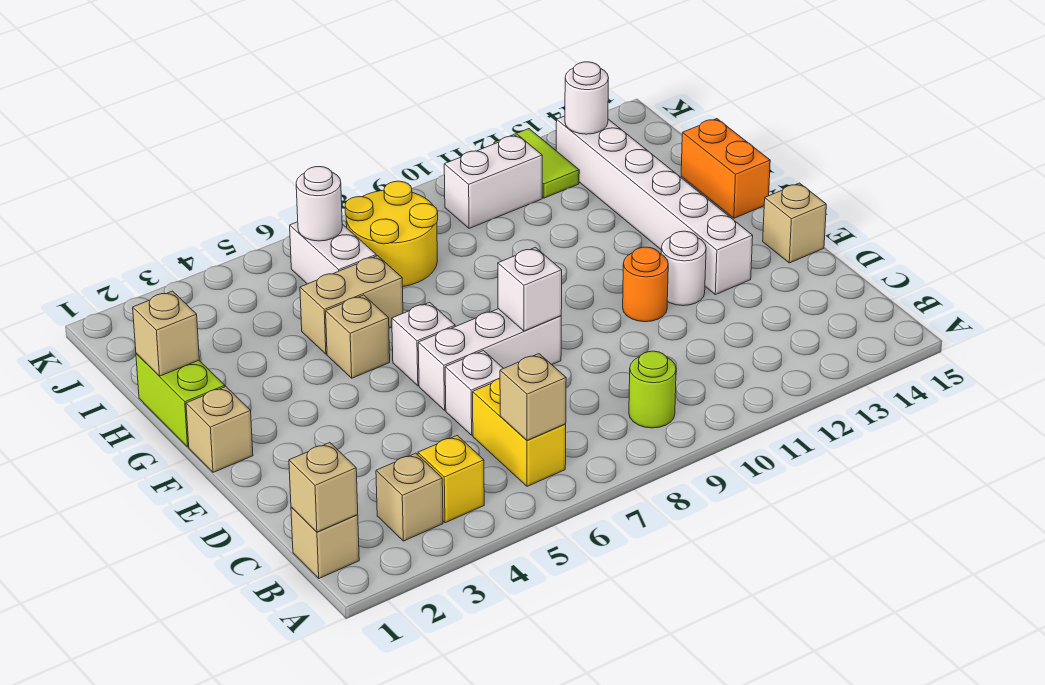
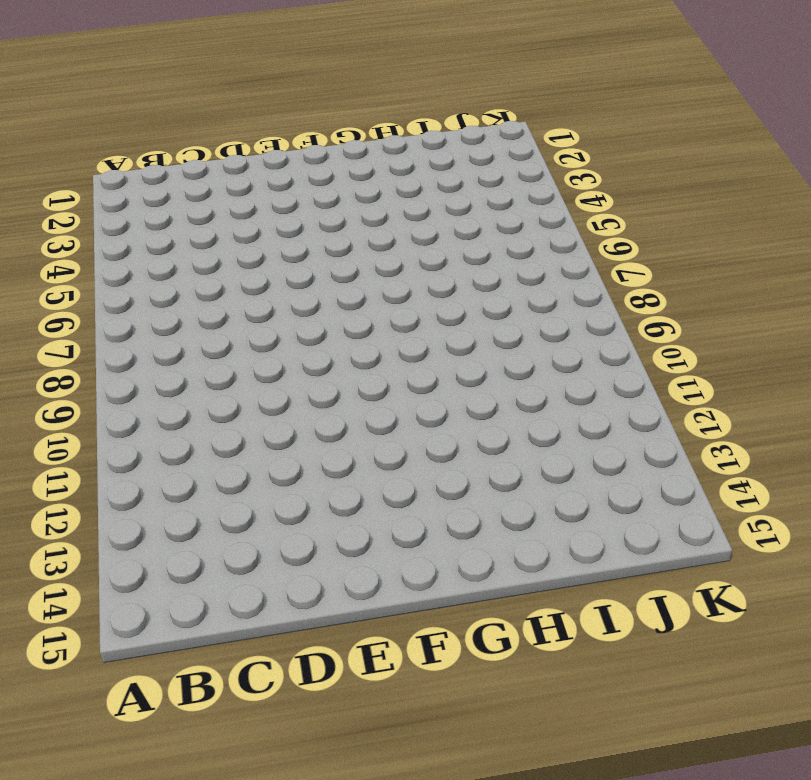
none -> tan 1x1 brick [291,507,359,578]
none -> tan 1x1 brick [376,453,443,541]
none -> yellow 1x1 brick [418,435,484,523]

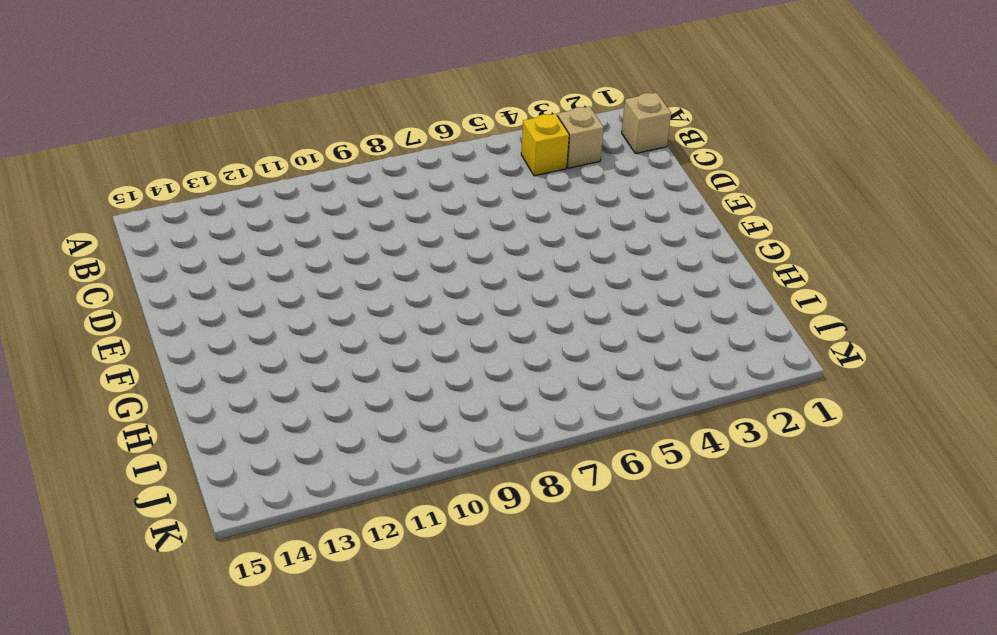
none -> yellow 1x2 brick [473,379,566,486]
none -> lime 1x1 round brick [629,351,676,428]
none -> white 1x1 brick [445,351,503,435]

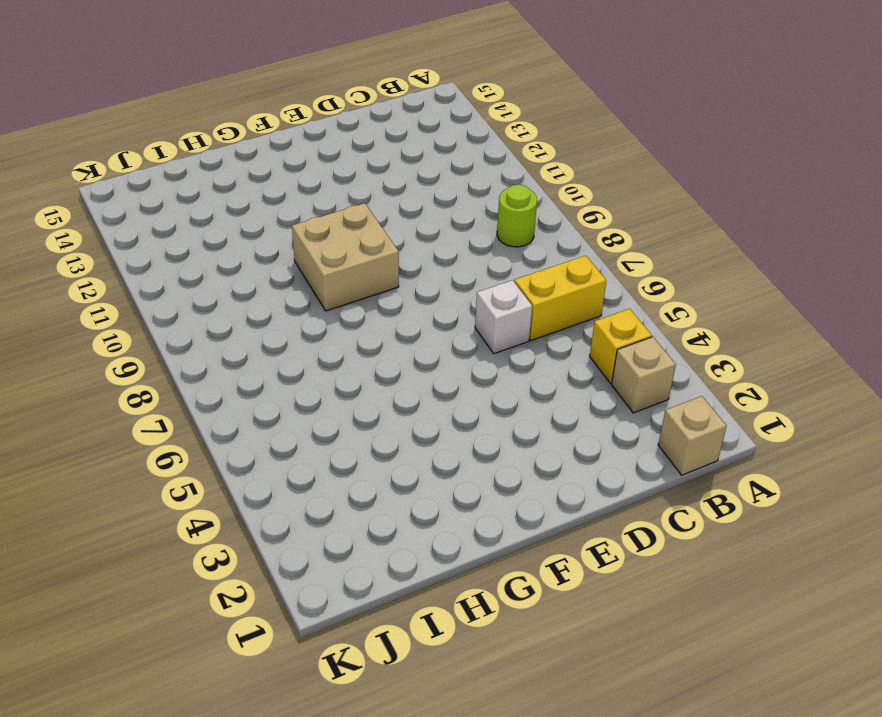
tan 2x2 brick [292,203,399,311] -> none
none -> white 1x3 brick [418,309,561,410]
none -> orange 1x1 round brick [623,247,668,322]
none -> white 1x1 round brick [661,231,706,306]

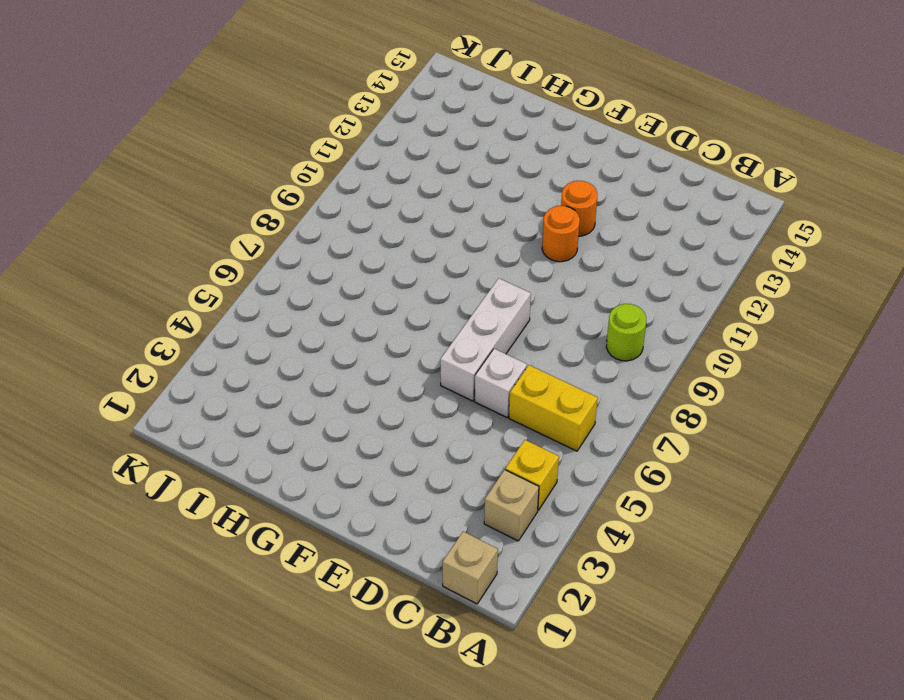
orange 1x1 round brick [561,181,597,236] -> white 1x1 round brick [661,231,706,306]
none -> white 1x6 brick [556,116,753,295]
none -> tan 1x1 brick [763,183,826,263]
none -> tan 1x1 brick [186,387,253,472]

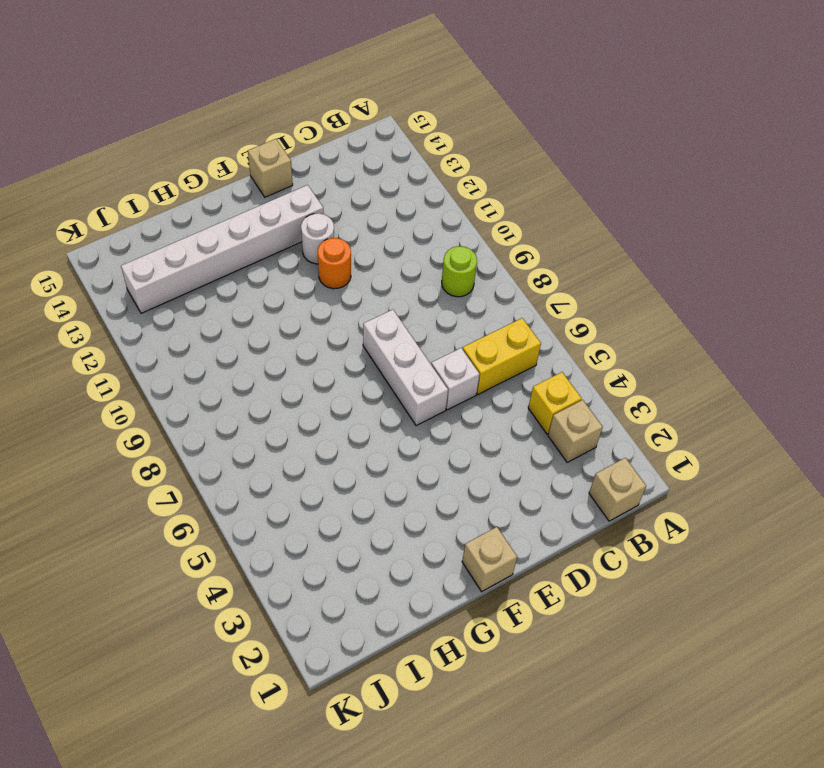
none -> white 1x1 brick [392,302,455,386]
none -> lime 1x2 brick [136,353,225,447]
none -> tan 1x1 brick [326,295,390,378]

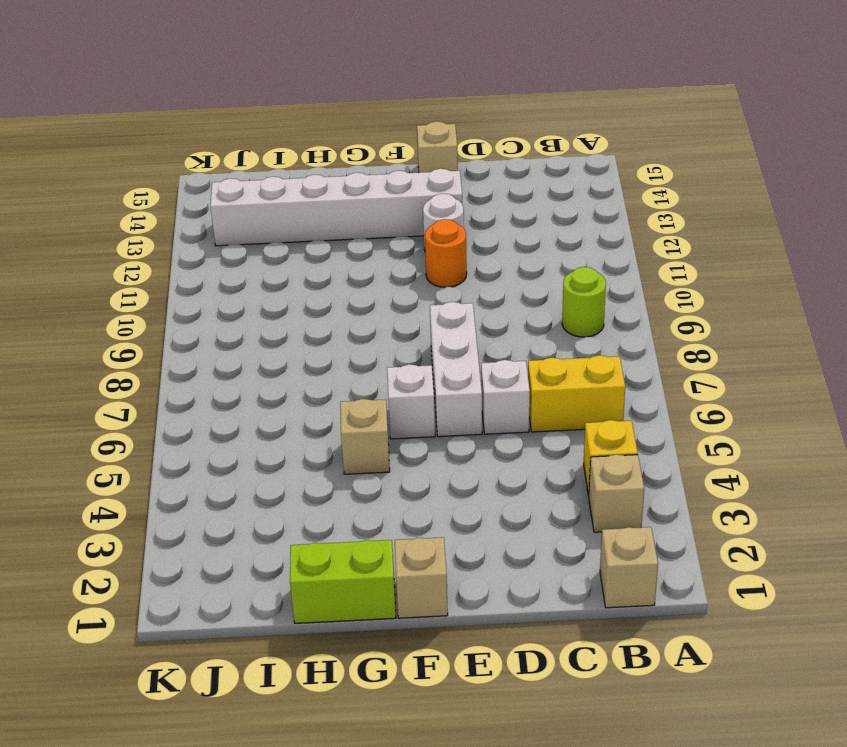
none -> orange 1x2 brick [681,119,770,218]
none -> tan 1x2 brick [300,256,403,354]
none -> white 1x2 brick [290,222,376,284]

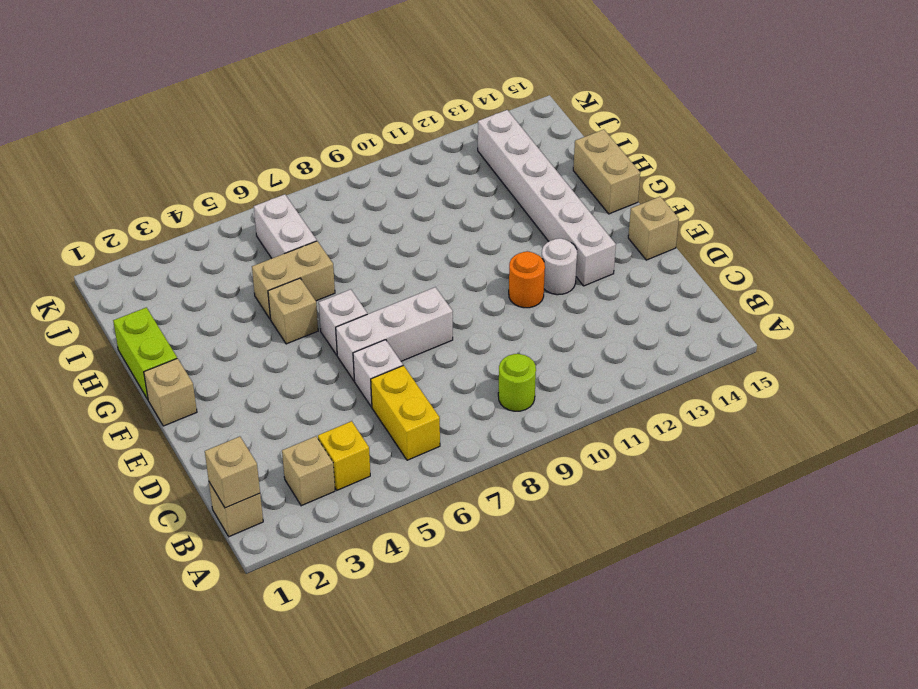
tan 1x2 brick [573,129,640,214] -> orange 1x2 brick [681,119,770,218]
none -> yellow 2x2 round brick [345,181,438,287]
none -> white 1x2 brick [444,135,542,229]
none -> lime 1x2 tile [494,129,579,198]

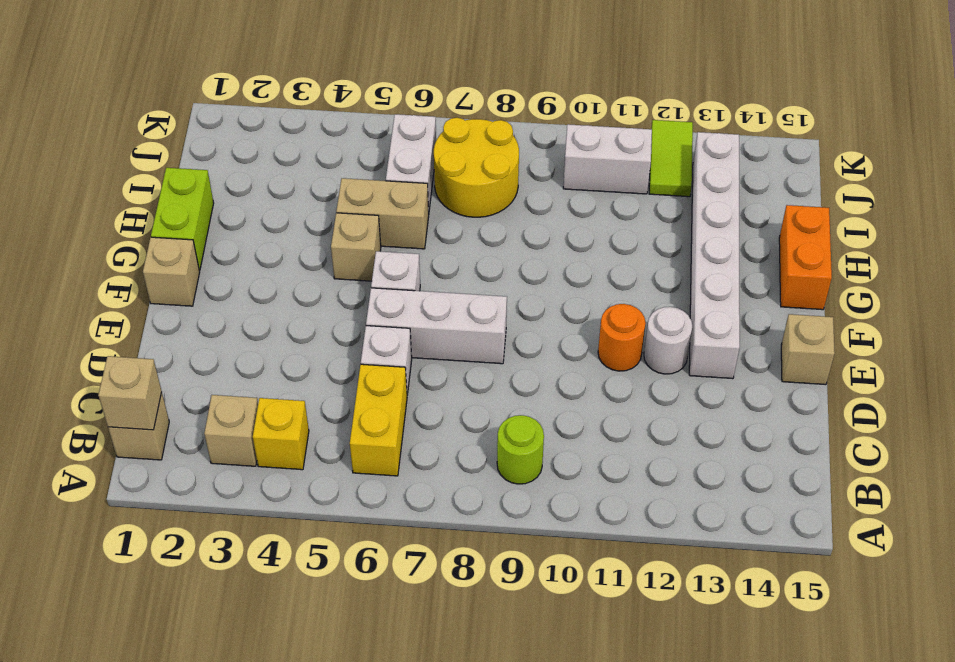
none -> tan 1x1 brick [500,354,566,440]
none -> white 1x1 brick [498,247,562,331]
none -> tan 1x1 brick [133,291,199,376]

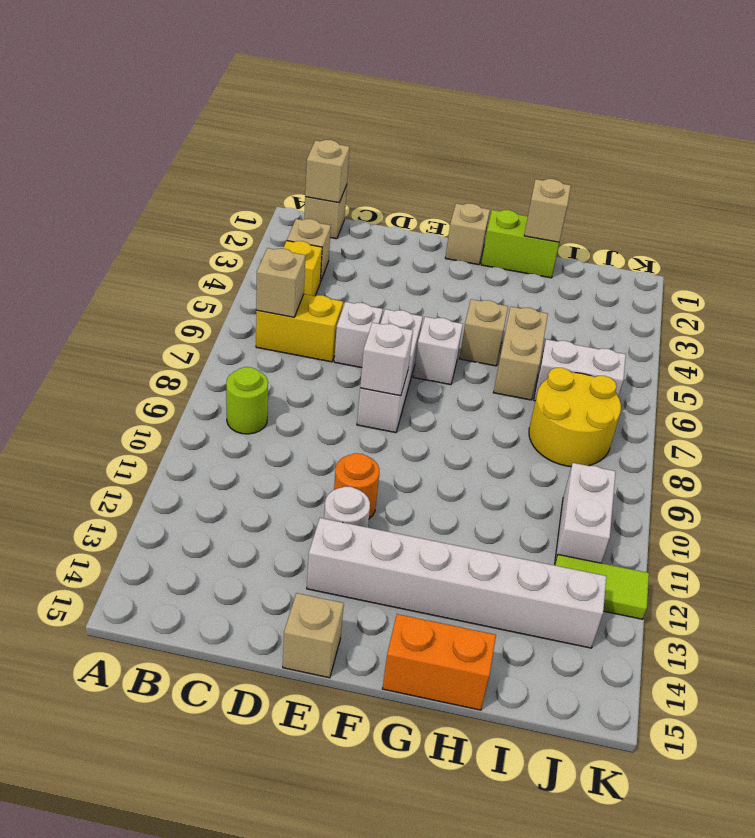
none -> white 1x1 round brick [296,167,342,241]
none -> white 1x1 round brick [565,62,608,134]

